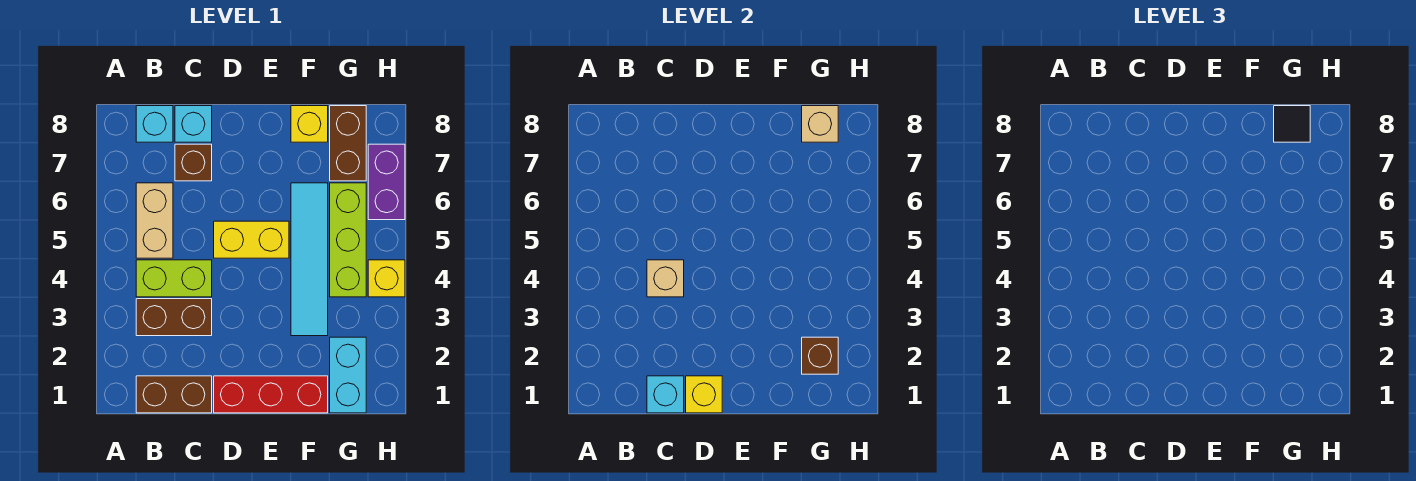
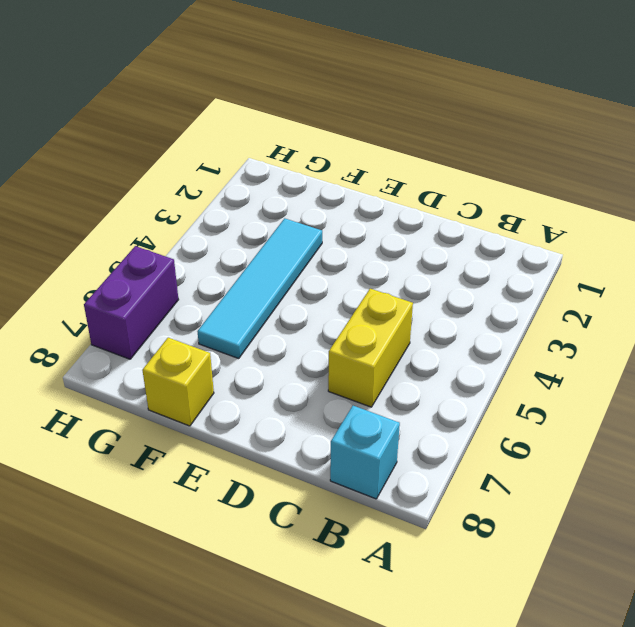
yellow 1x2 brick [328,289,413,407] -> yellow 1x2 brick turned to [214,221,289,258]
none -> brown 1x2 brick [136,376,212,413]
none -> brown 1x2 brick [136,299,212,336]
none -> lime 1x2 brick [136,260,212,297]

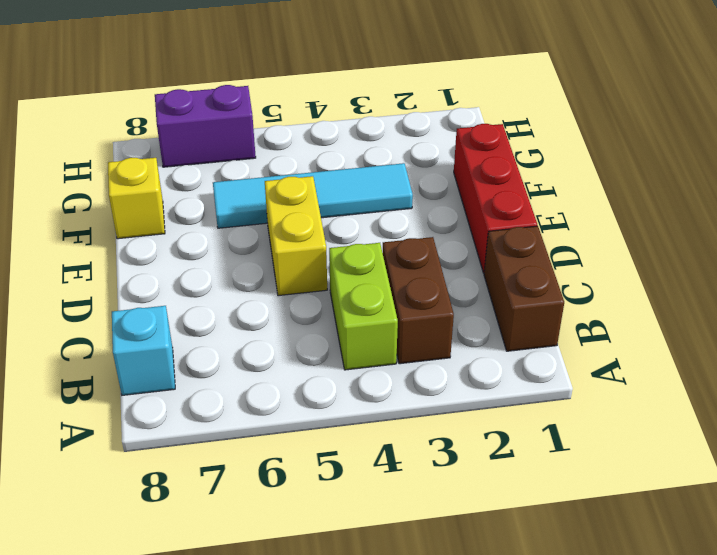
none -> tan 1x2 brick [136,183,173,258]
none -> brown 1x1 brick [175,144,212,181]
none -> cyan 1x1 brick [175,106,212,142]

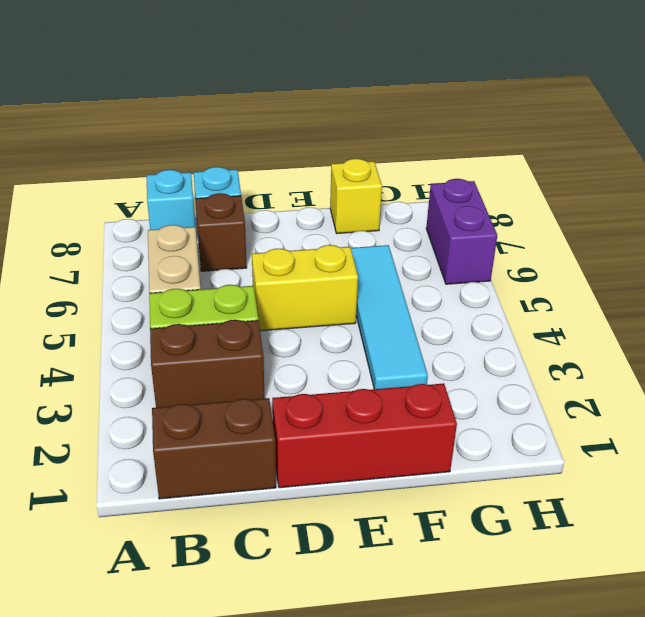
none -> cyan 1x2 brick [330,337,366,413]
none -> lime 1x3 brick [330,183,366,297]
none -> brown 1x2 brick [330,106,366,181]

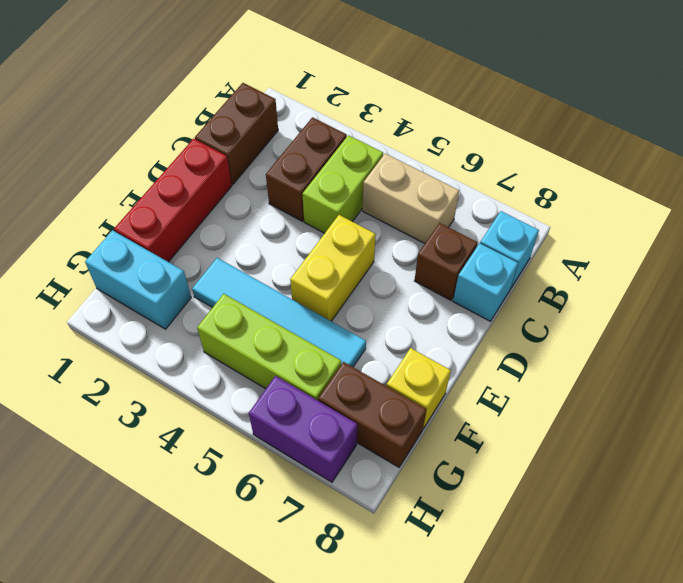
none -> yellow 1x1 brick [368,260,405,297]
none -> cyan 1x1 brick [647,376,684,413]
none -> tan 1x1 brick [647,260,684,297]

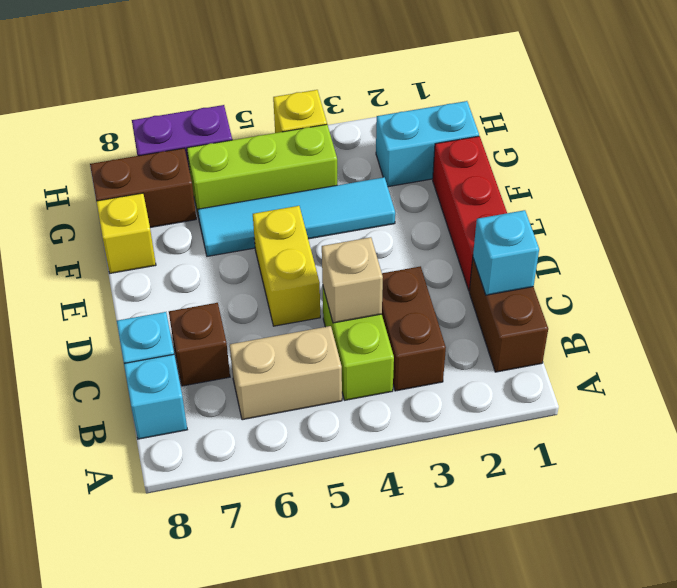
none -> yellow 1x1 brick [686,376,722,413]
none -> brown 1x1 brick [802,337,838,374]
none -> tan 1x1 brick [802,106,838,142]

